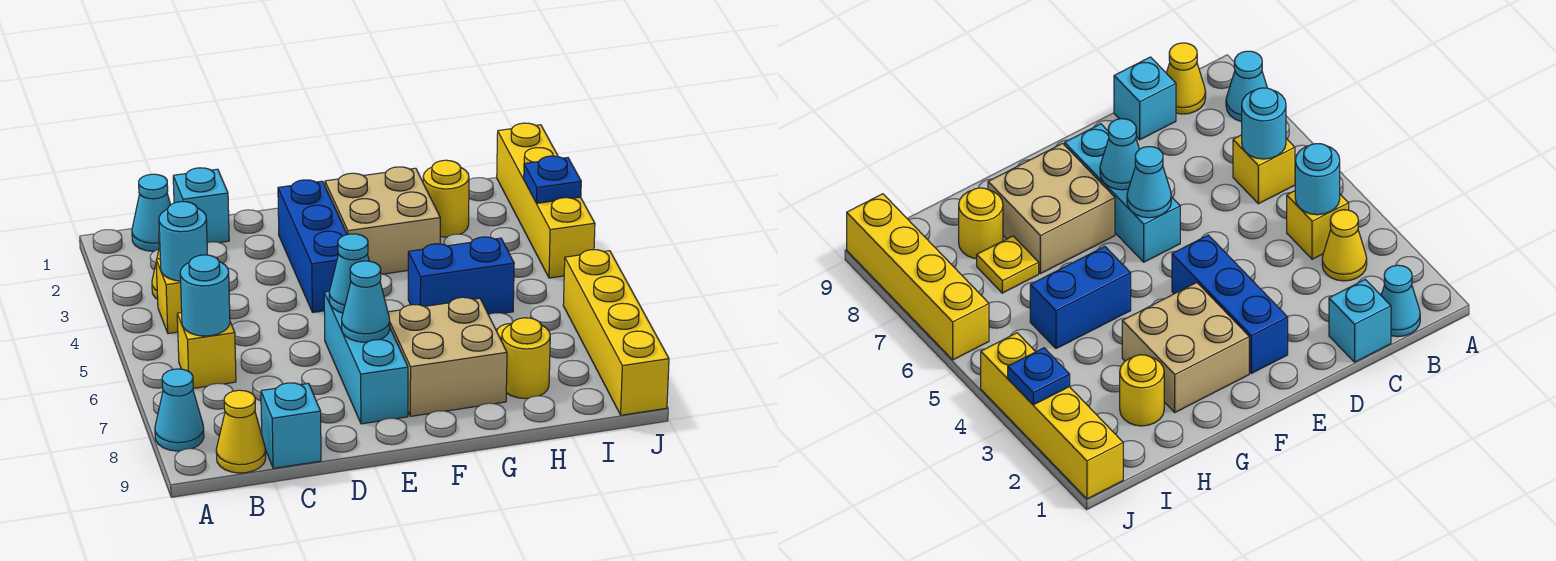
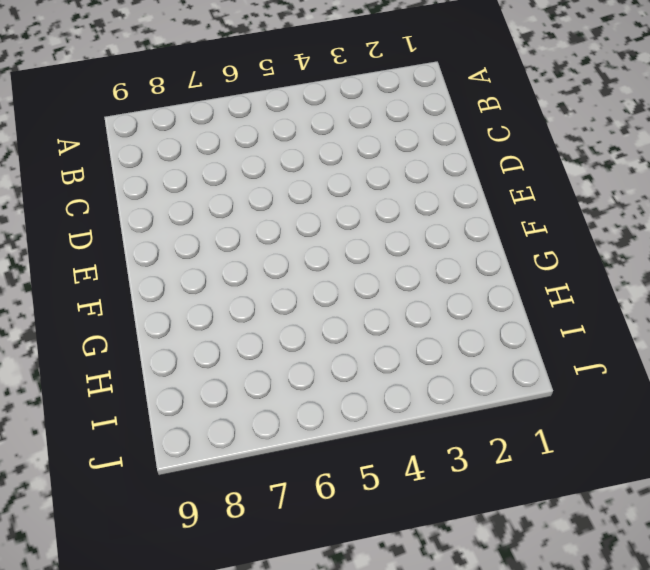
none -> cyan 1x1 cone [155,369,204,451]
none -> cyan 1x1 cone [132,174,171,251]
none -> yellow 1x1 cone [1322,210,1367,281]

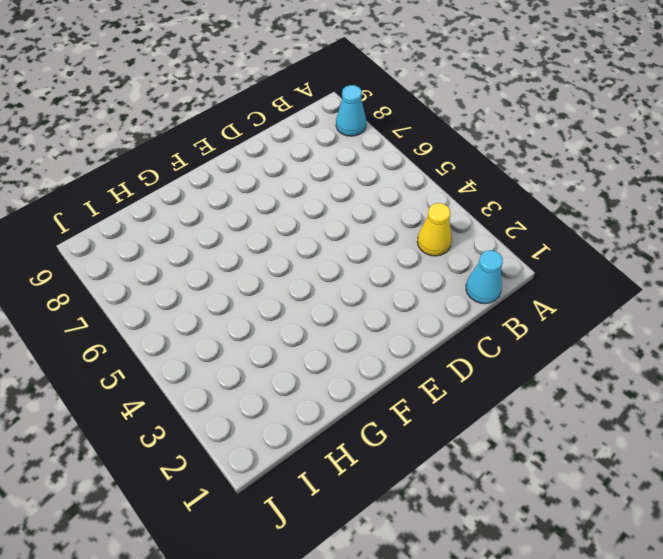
none -> yellow 1x1 brick [156,259,182,334]
none -> yellow 1x1 brick [177,313,236,388]
none -> yellow 1x1 cone [216,390,266,473]

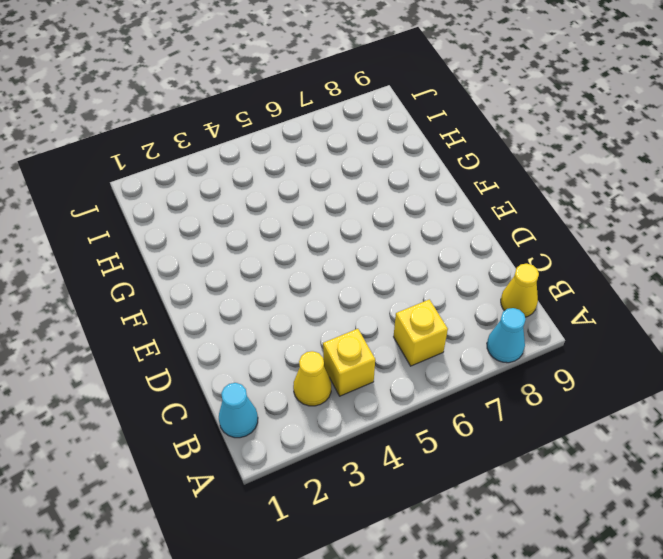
none -> cyan 1x1 brick [173,168,229,243]
none -> cyan 1x1 brick [261,383,321,468]
none -> blue 1x3 brick [278,180,347,312]

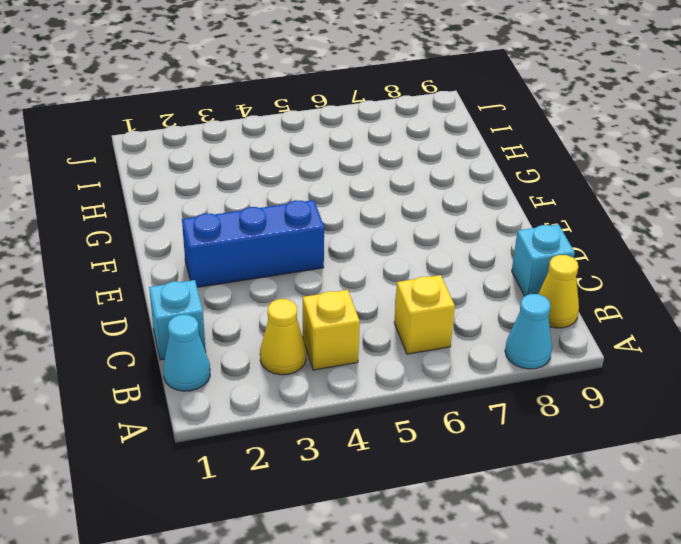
none -> cyan 1x3 brick [324,291,408,424]
none -> tan 2x2 brick [325,167,440,274]
none -> tan 2x2 brick [388,297,507,416]

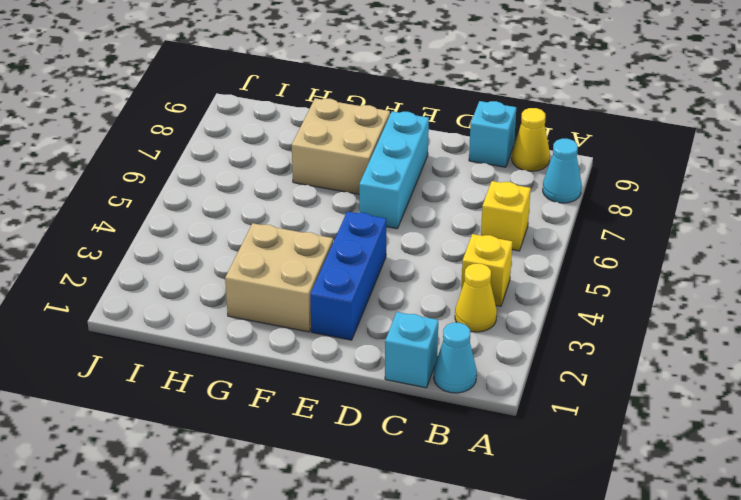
none -> blue 1x2 brick [408,237,514,315]
none -> yellow 1x1 round brick [423,160,469,237]
none -> yellow 1x1 plate [977,236,1039,293]

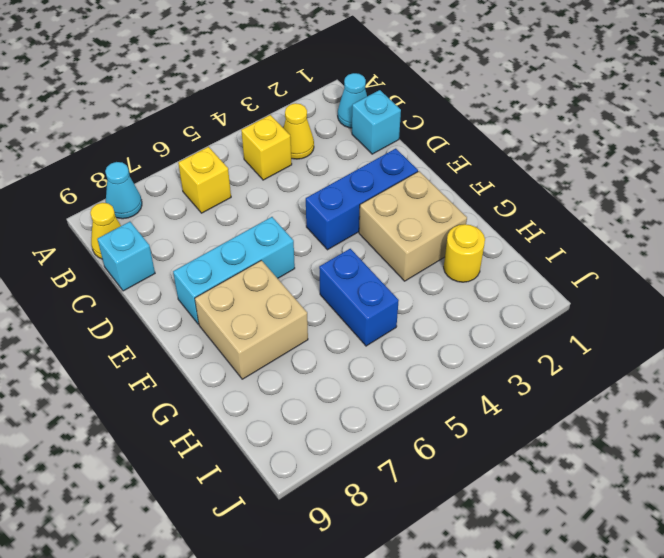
none -> yellow 1x1 plate [977,236,1039,293]
none -> yellow 1x1 round brick [502,318,550,399]
none -> yellow 1x4 brick [497,123,595,278]

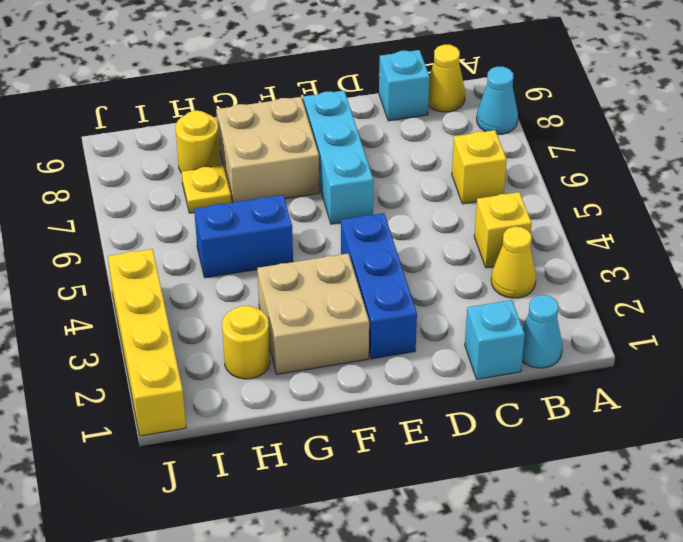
none -> yellow 1x4 brick [563,250,669,415]
none -> cyan 1x1 round brick [159,202,207,281]
none -> cyan 1x1 round brick [180,255,230,336]

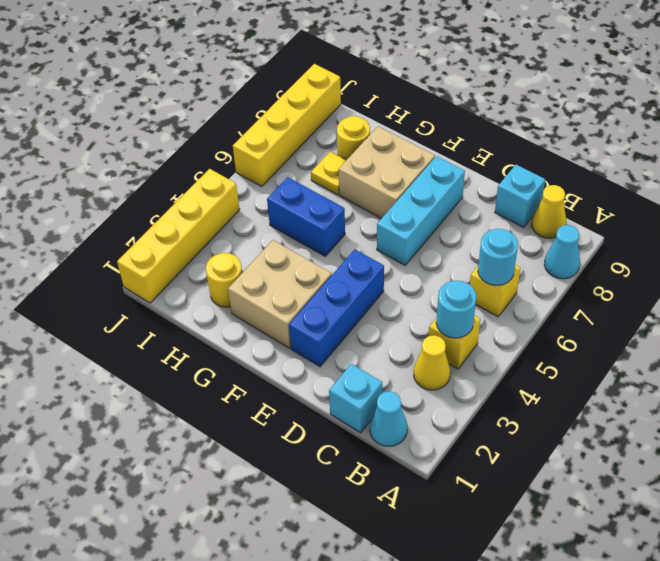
none -> cyan 1x1 cone [329,234,369,313]
none -> cyan 1x1 cone [342,261,390,342]
none -> blue 1x1 plate [524,156,581,203]

